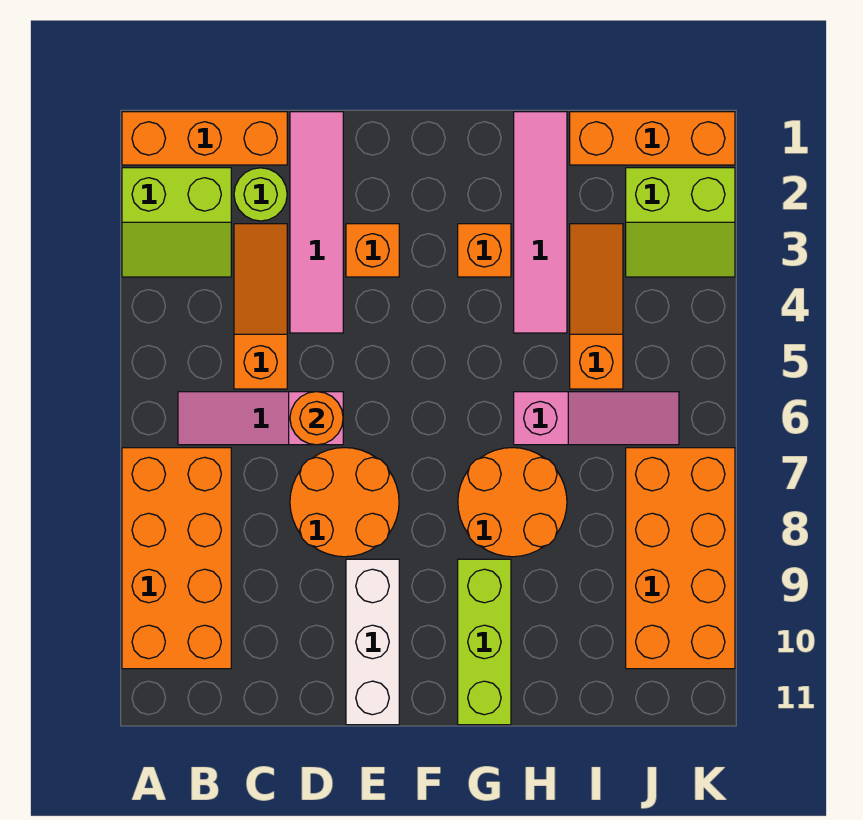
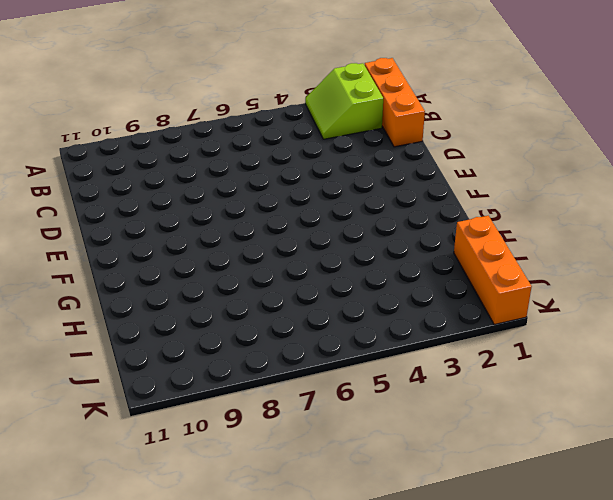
none -> orange 2x4 brick [122,448,231,669]
none -> pink 1x3 slope [178,392,343,445]
none -> lime 1x1 round brick [234,168,287,221]

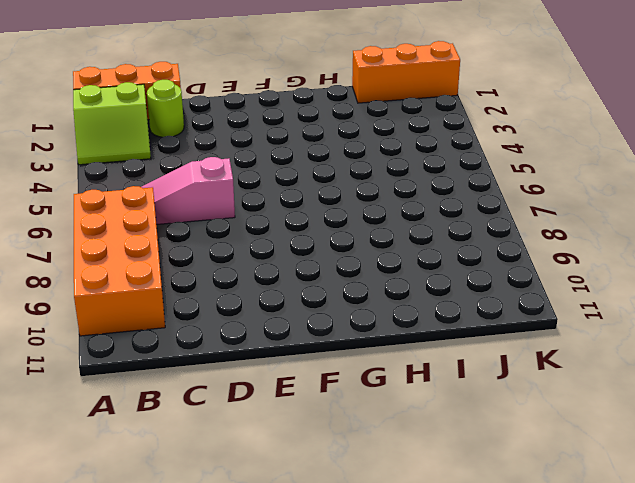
none -> orange 1x3 slope [234,224,287,389]
none -> pink 1x4 tile [290,112,343,333]
none -> orange 2x2 round brick [290,448,399,557]

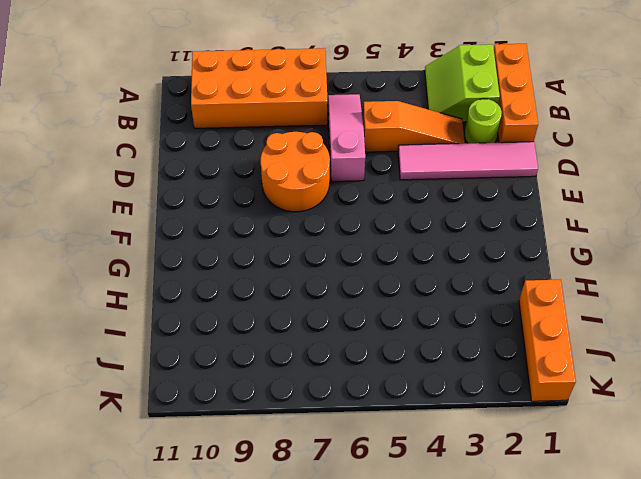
none -> orange 1x1 brick [346,224,399,277]
none -> white 1x3 brick [346,559,399,725]
none -> orange 1x1 brick [458,224,511,277]

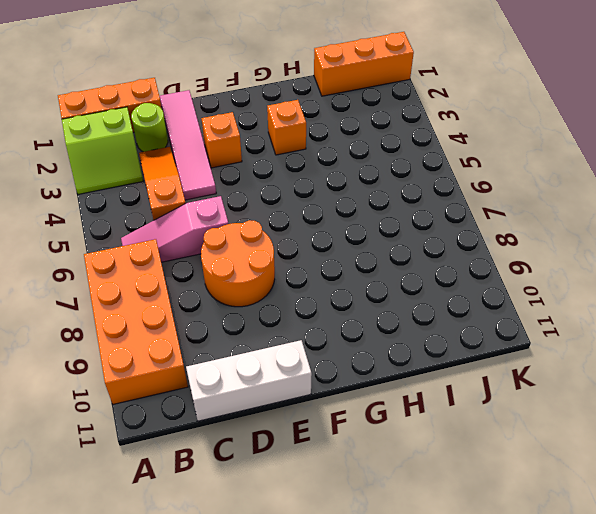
white 1x3 brick [186,340,312,421] -> white 1x3 brick turned to [346,559,399,725]
none -> orange 2x2 round brick [458,448,567,557]
none -> lime 1x3 brick [458,559,511,725]
none -> pink 1x4 tile [514,112,567,333]

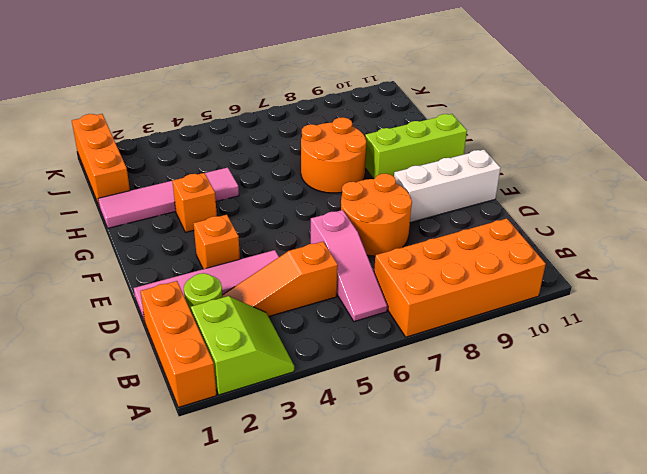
none -> pink 1x3 slope [514,392,679,445]
none -> orange 1x3 slope [570,224,623,389]
none -> lime 2x2 slope [626,168,735,277]

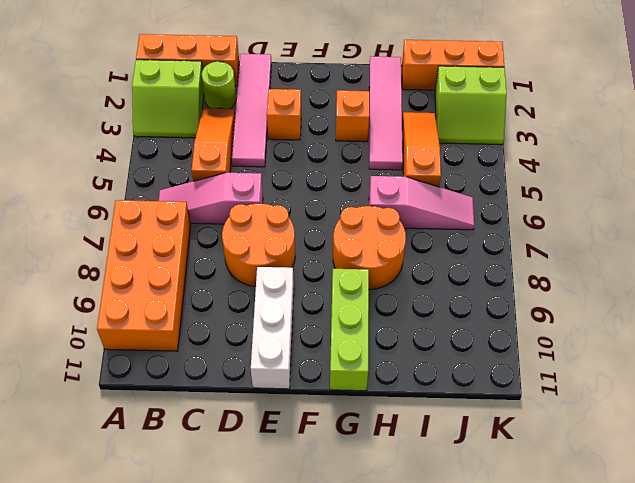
none -> orange 2x4 brick [626,448,735,669]
none -> orange 1x1 round brick [290,392,343,445]

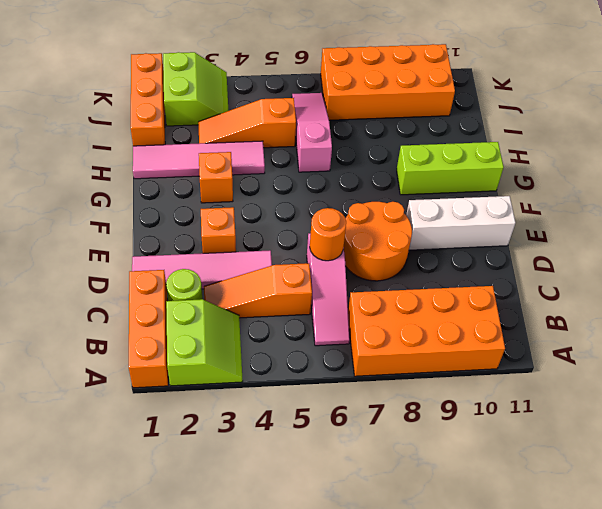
none -> orange 2x2 round brick [458,448,567,557]

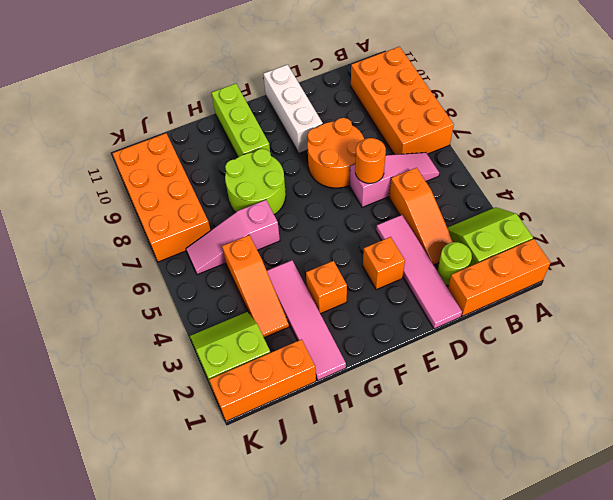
lime 2x2 round brick [225,149,286,215] -> orange 2x2 round brick [458,448,567,557]

